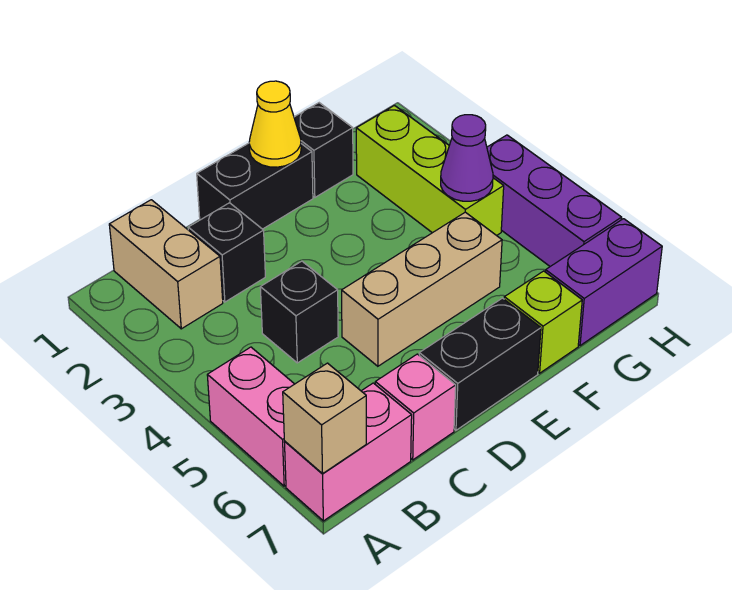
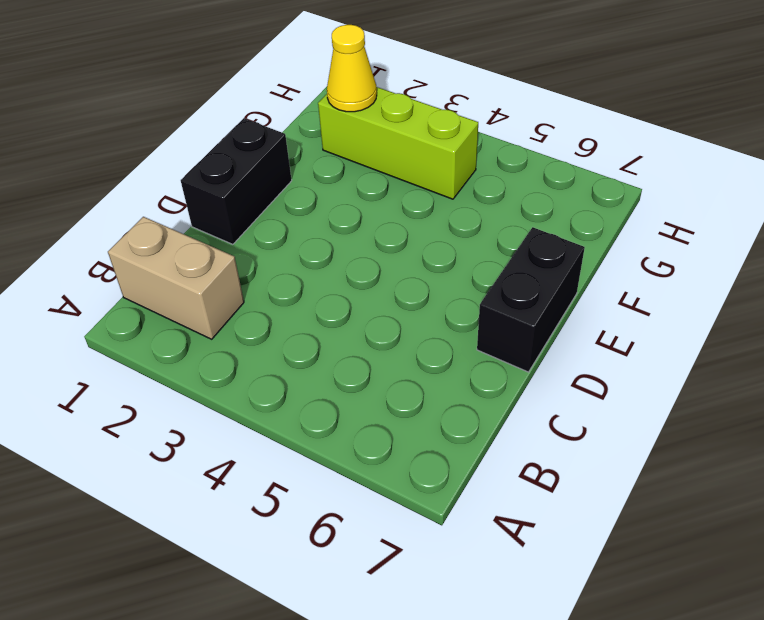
yellow 1x1 cone [327,25,377,112] -> yellow 1x1 cone moved to [249,81,301,167]
none -> pink 1x2 brick [207,347,294,486]
none -> pink 1x2 brick [284,383,412,521]
none -> black 1x1 brick [188,203,265,302]

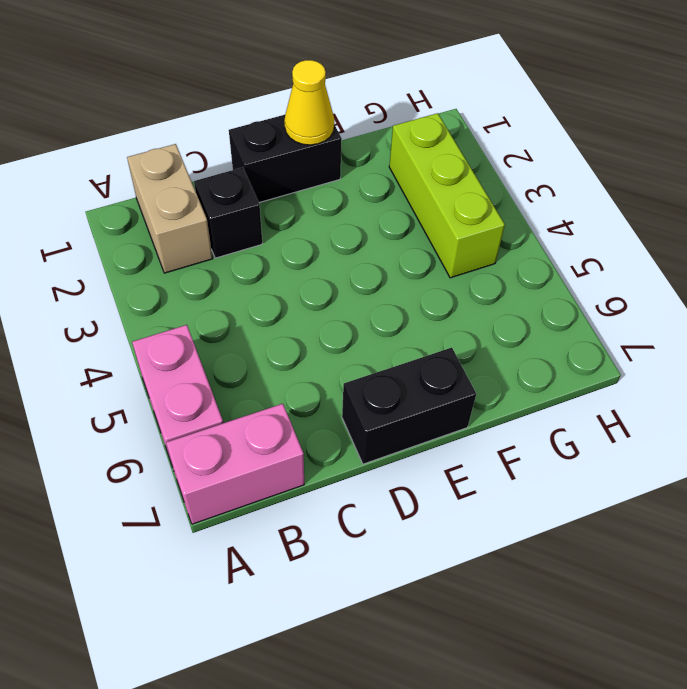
none -> black 1x1 brick [260,261,338,363]
none -> pink 1x1 brick [375,354,456,460]
none -> tan 1x3 brick [342,212,502,366]

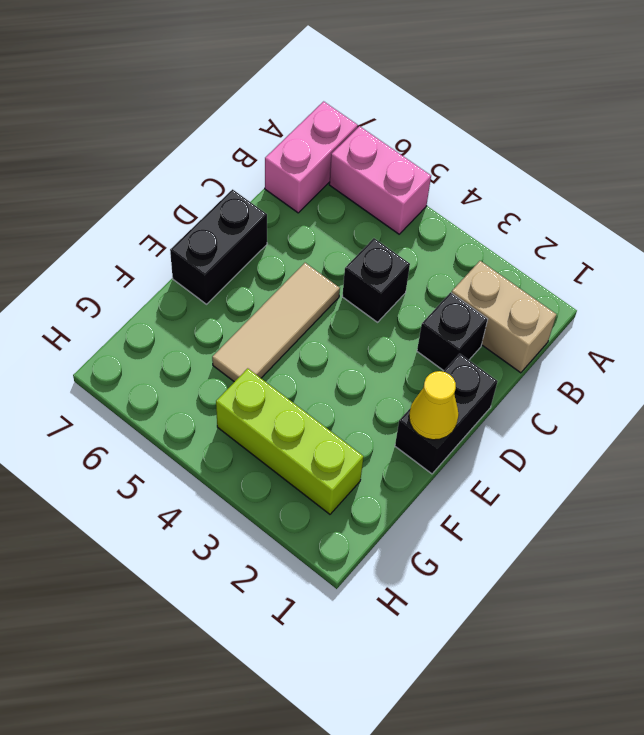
tan 1x3 tile [212,263,340,382] -> tan 1x3 brick [342,212,502,366]
none -> pink 1x1 brick [375,354,456,460]
none -> black 1x1 brick [294,103,353,197]
none -> lime 1x1 brick [504,271,582,373]

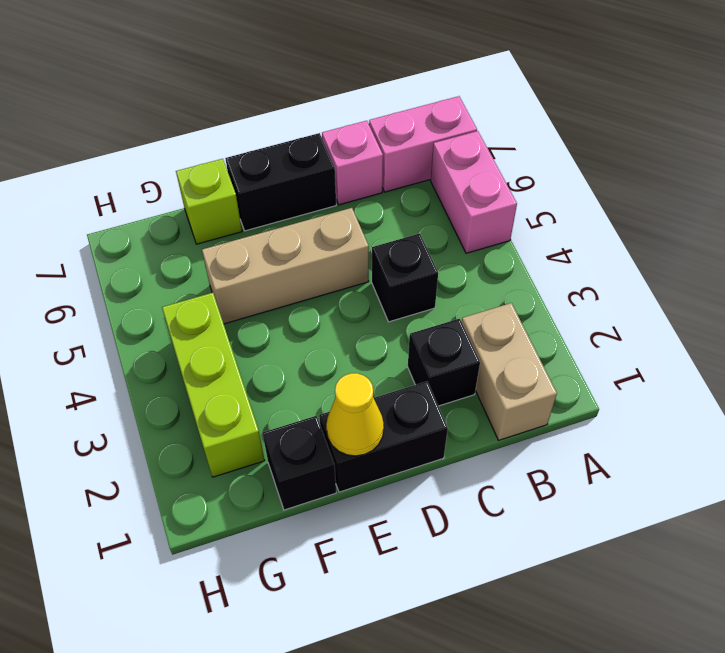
none -> purple 1x2 brick [546,219,662,346]
none -> purple 1x3 brick [487,135,622,266]
none -> tan 1x1 brick [283,363,366,474]

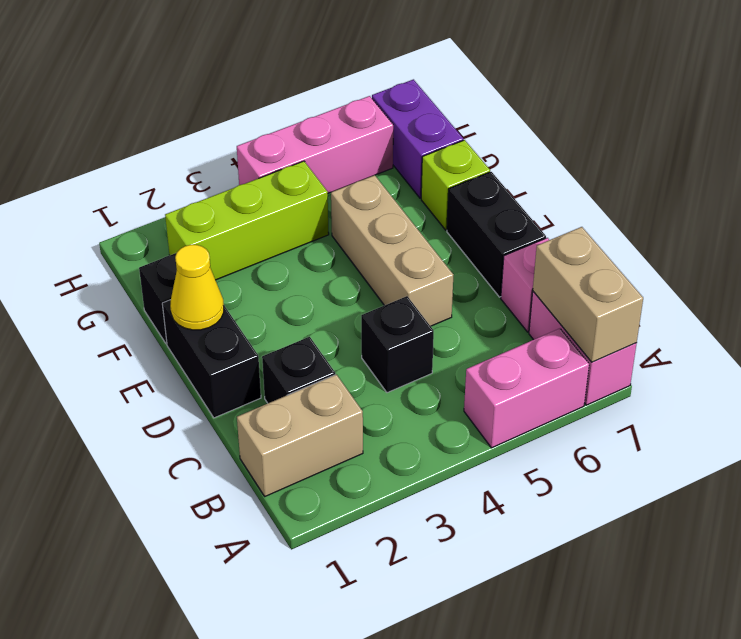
tan 1x2 brick [533,227,643,362] -> tan 1x1 brick [283,363,366,474]
pink 1x3 brick [237,96,393,193] -> purple 1x3 brick [487,135,622,266]
none -> purple 1x1 cone [441,115,493,201]

